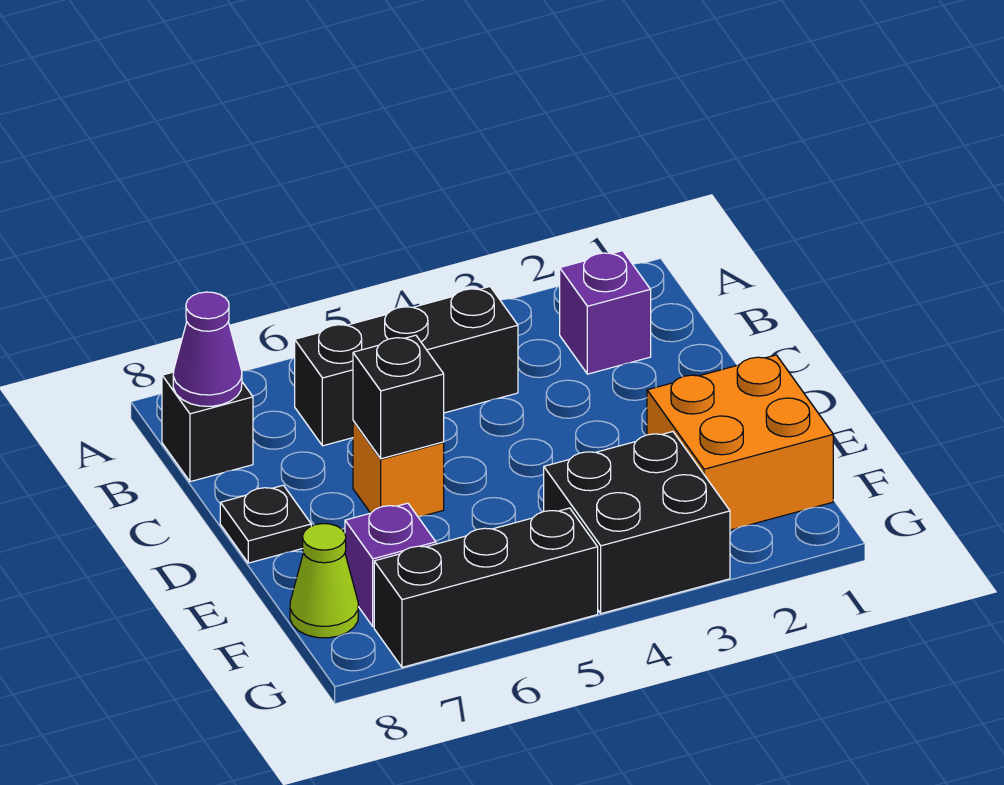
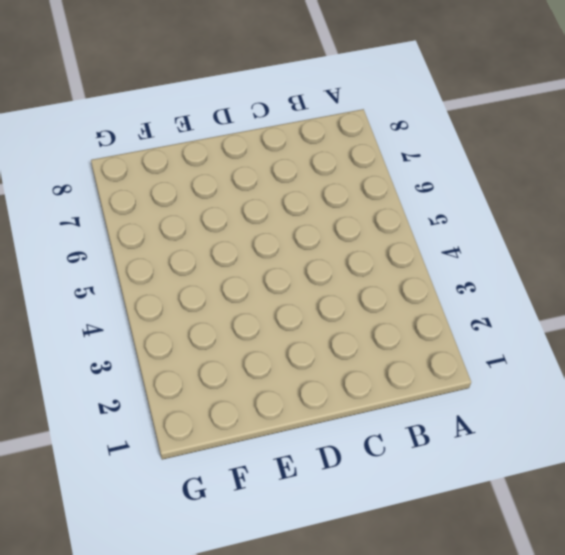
none -> purple 1x1 brick [560,251,651,374]
none -> black 1x3 brick [295,287,518,446]
none -> black 1x1 brick [162,372,253,482]

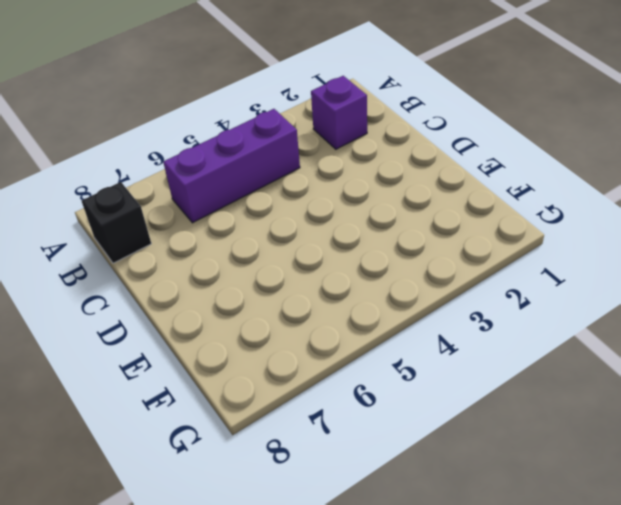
purple 1x3 brick [163,109,300,223] -> black 1x3 brick [295,287,518,446]
none -> orange 1x1 brick [353,421,444,517]
none -> black 1x1 plate [220,485,311,563]
none -> orange 2x2 brick [647,355,833,530]

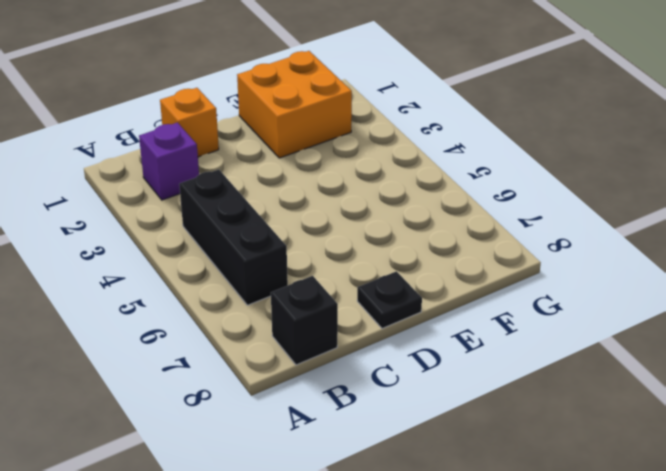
orange 1x1 brick [160,88,219,157] -> orange 1x1 brick moved to [353,421,444,517]
none -> black 2x2 brick [544,432,730,614]
none -> purple 1x1 brick [345,503,436,627]
none -> lime 1x1 cone [290,524,358,638]

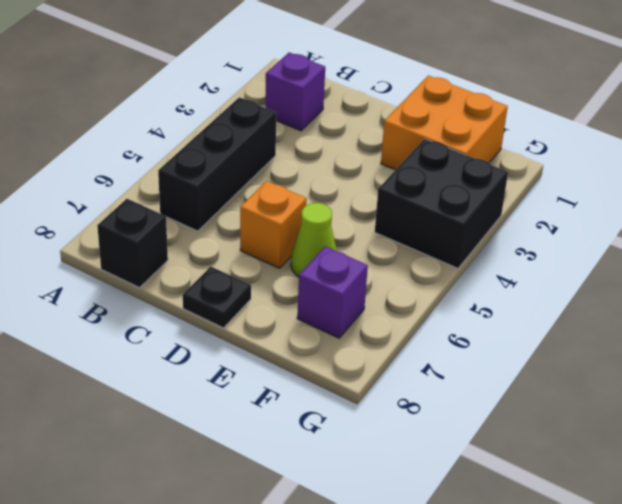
lime 1x1 cone [291,203,337,277] -> lime 1x1 cone moved to [290,524,358,638]
none -> black 1x3 brick [374,508,598,667]
none -> purple 1x1 cone [173,292,242,406]
none -> black 1x1 brick [353,335,444,459]

